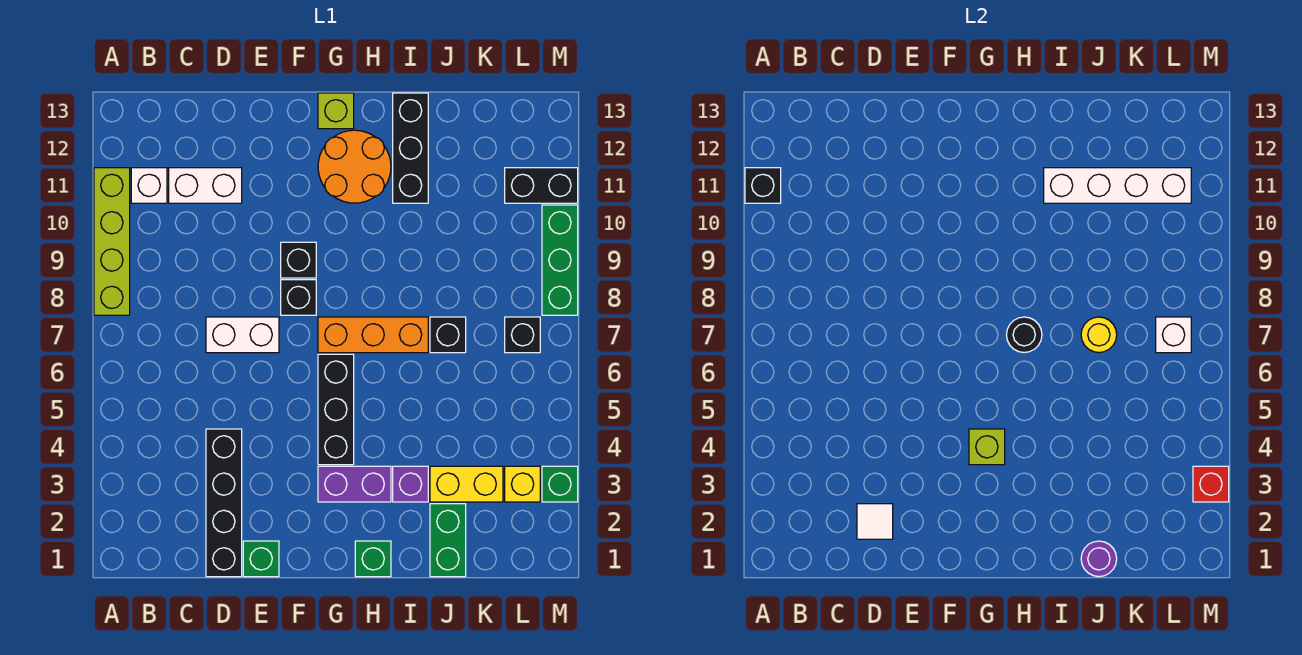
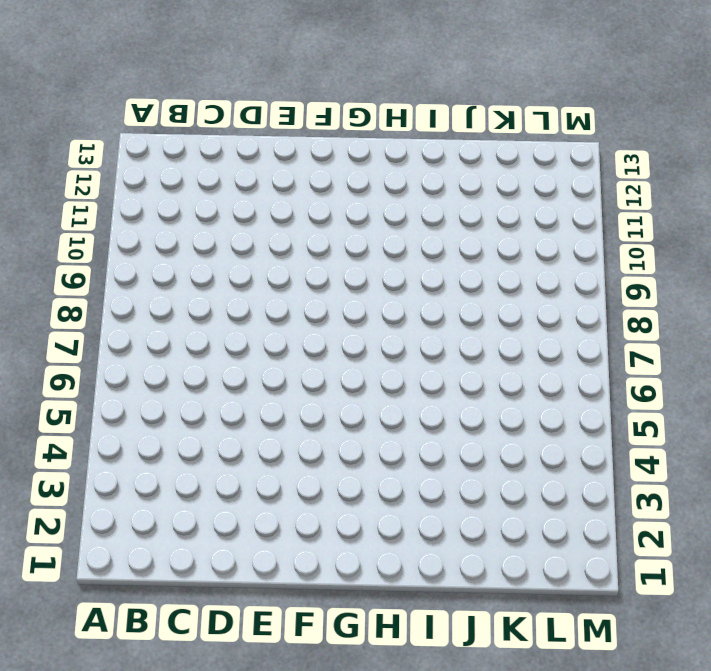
none -> lime 1x4 brick [94,168,130,315]
none -> white 1x1 brick [131,168,167,203]
none -> white 1x2 brick [169,168,242,203]
none -> black 1x4 brick [206,429,242,577]

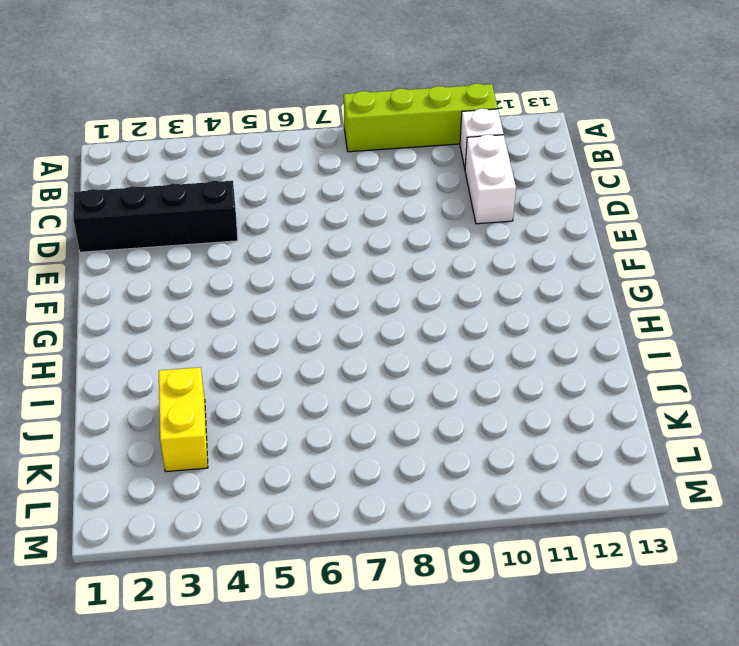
none -> white 1x2 brick [206,317,279,353]
none -> green 1x1 brick [243,541,279,577]
none -> black 1x1 brick [281,280,316,315]
none -> black 1x1 brick [281,242,316,278]

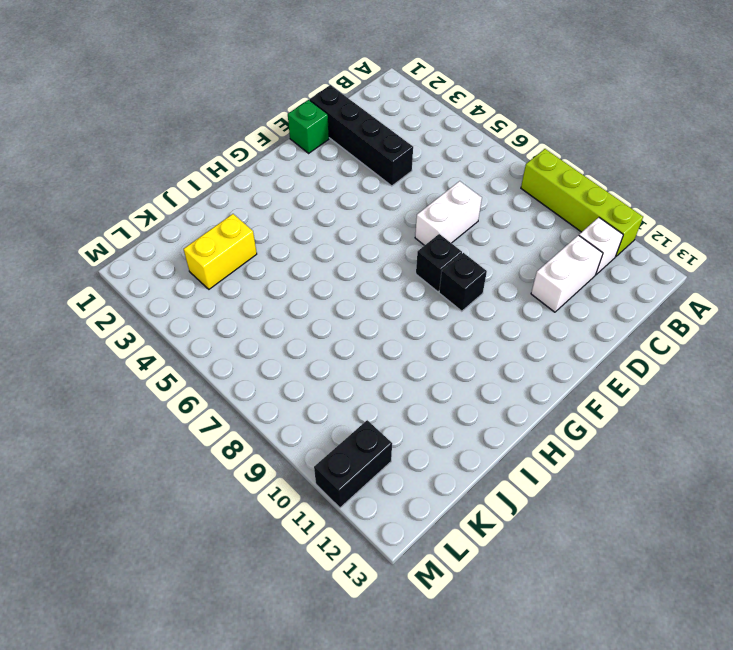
none -> purple 1x2 brick [318,466,391,502]
none -> black 1x3 brick [318,354,354,465]
none -> orange 1x3 brick [318,317,428,353]
none -> orange 2x2 round brick [318,130,391,203]

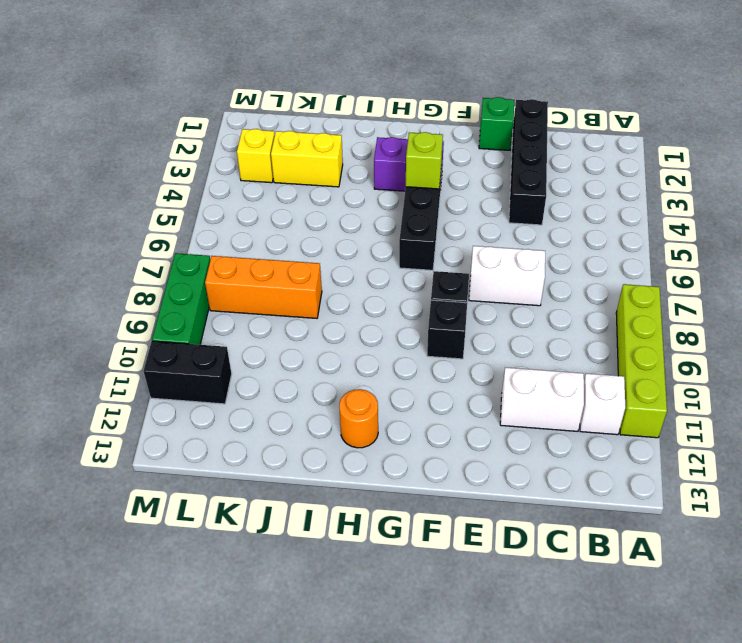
orange 1x1 round brick [339,389,378,448] -> orange 2x2 round brick [318,130,391,203]
orange 1x3 brick [205,256,322,318] -> orange 1x3 brick moved to [318,317,428,353]
none -> lime 1x1 brick [318,93,354,129]
none -> green 1x1 brick [355,541,391,577]
none -> purple 1x1 brick [393,466,428,502]
none -> black 1x3 brick [393,93,428,203]

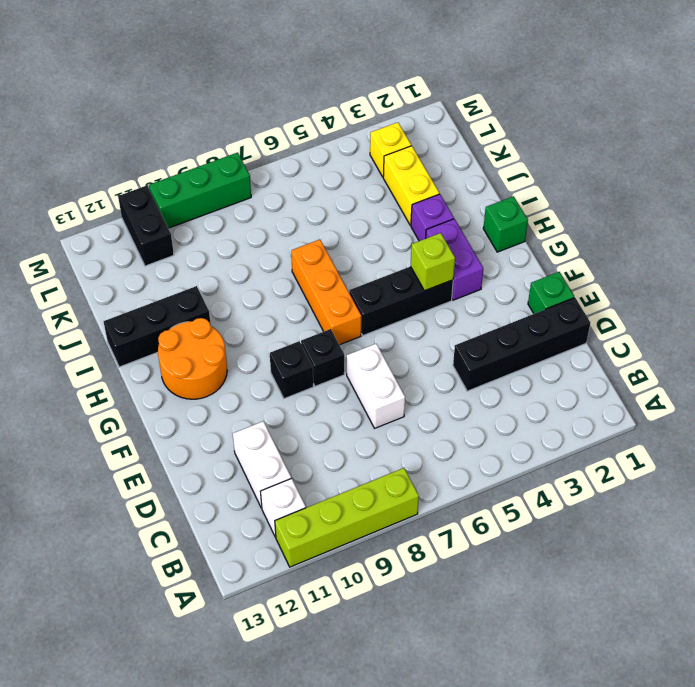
none -> lime 1x1 brick [318,93,354,129]
none -> green 1x2 brick [430,504,466,577]
none -> black 1x1 brick [430,317,466,353]
none -> black 1x1 brick [505,317,540,353]

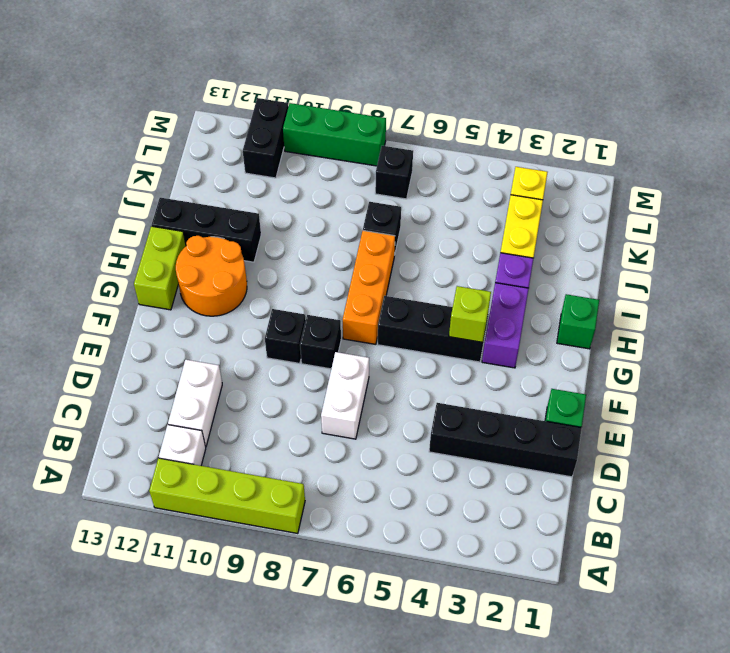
lime 1x2 brick [134,226,186,310] -> lime 1x1 brick [318,93,354,129]
none -> green 1x2 brick [430,504,466,577]
none -> green 1x1 brick [542,466,578,502]
none -> black 1x1 brick [745,168,781,203]
none -> white 1x1 tile [857,504,893,539]

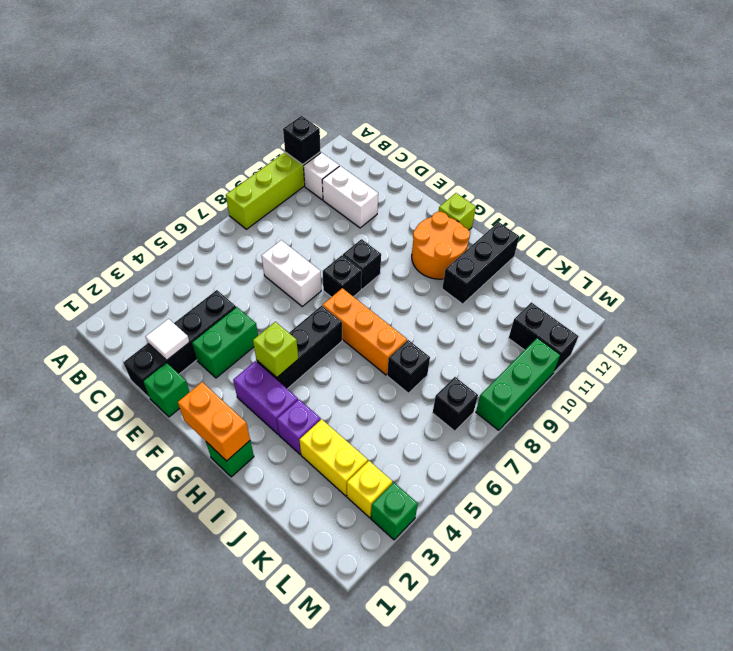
green 1x2 brick [192,307,258,378] -> green 1x2 brick moved to [430,504,466,577]
orange 1x2 brick [178,382,250,461] -> none
none -> black 1x1 round brick [1006,317,1042,353]
none -> white 1x4 brick [1044,168,1191,203]
none -> purple 1x1 round brick [1081,541,1117,577]
none -> yellow 1x1 round brick [1081,317,1117,353]

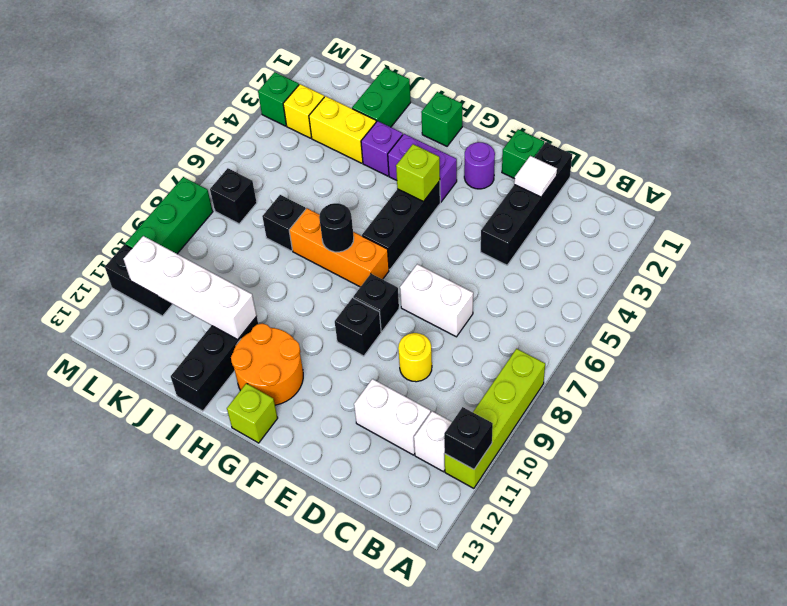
yellow 1x1 round brick [398,333,432,382] -> yellow 1x1 round brick moved to [1081,317,1117,353]
purple 1x1 round brick [464,142,495,189] -> purple 1x1 round brick moved to [1081,541,1117,577]
none -> white 1x1 brick [1156,317,1191,353]
none -> red 1x1 brick [1193,466,1229,502]

